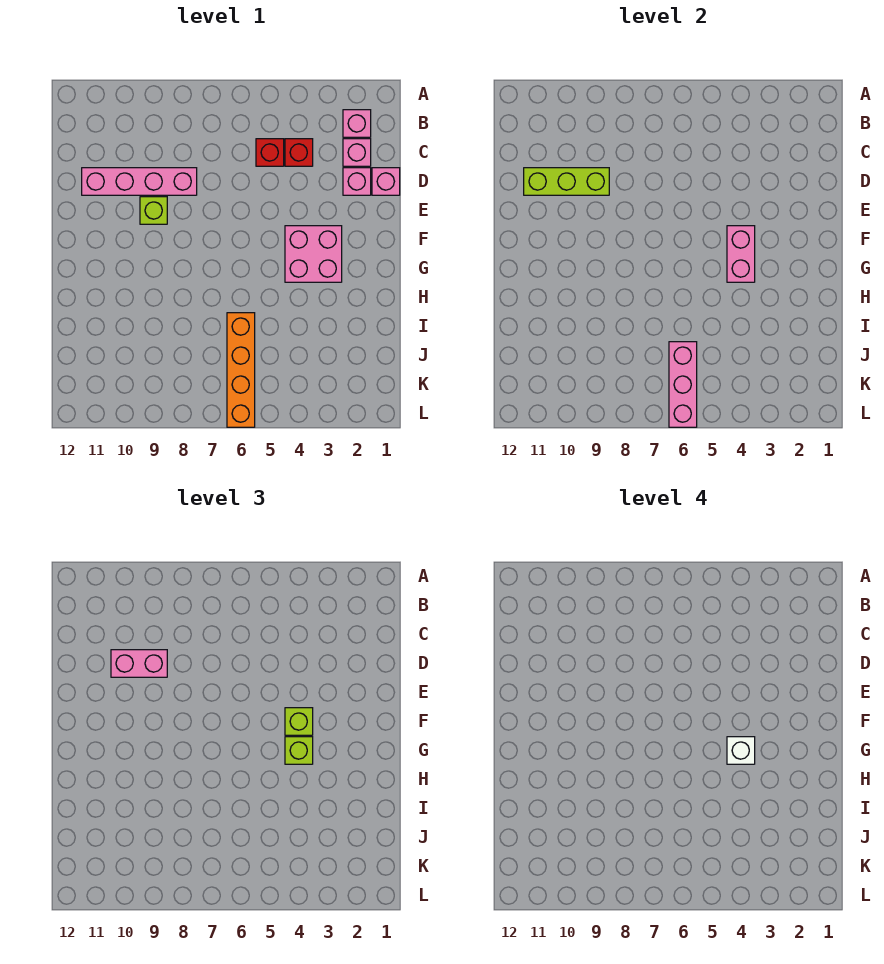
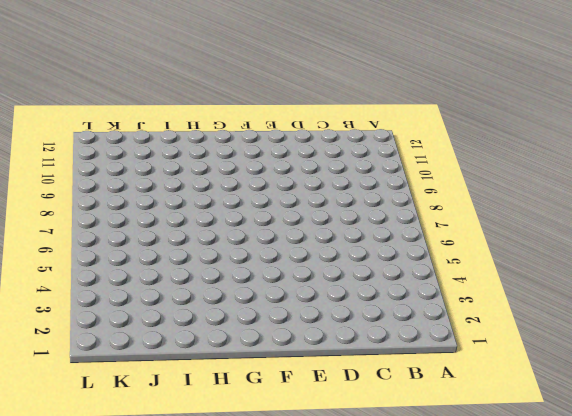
none -> pink 1x1 brick [343,110,371,137]
none -> pink 1x1 brick [343,139,371,166]
none -> red 1x1 brick [285,139,313,166]

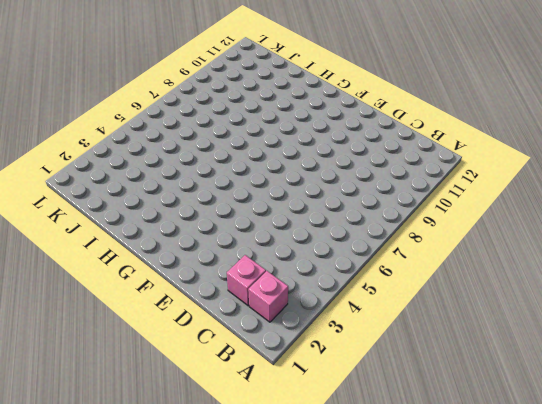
none -> red 1x1 brick [285,139,313,166]
none -> red 1x1 brick [256,139,284,166]
none -> pink 1x1 brick [372,168,400,195]

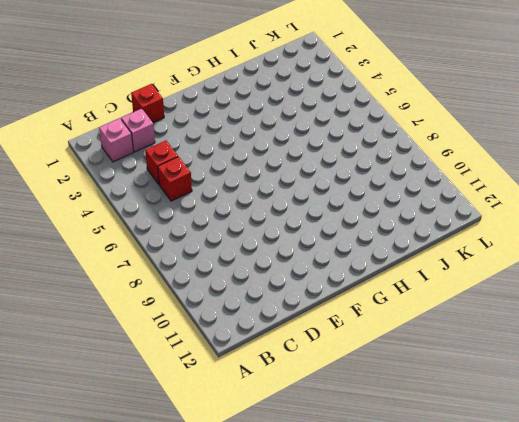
red 1x1 brick [131,84,164,123] -> pink 1x1 brick [372,168,400,195]
none -> pink 1x1 brick [343,168,371,195]
none -> pink 1x4 brick [82,168,197,195]
none -> lime 1x1 brick [140,197,167,224]

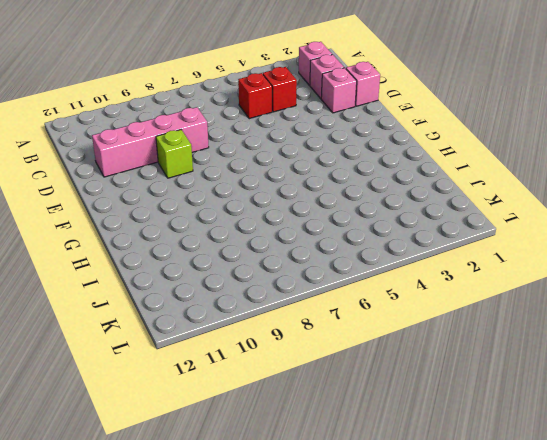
none -> pink 2x2 brick [285,226,342,282]
none -> orange 1x4 brick [227,313,255,427]
none -> lime 1x3 brick [524,168,609,195]

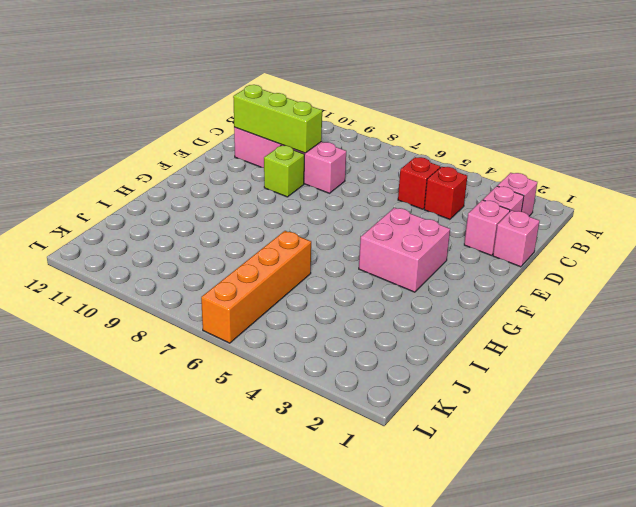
none -> pink 1x2 brick [727,226,755,282]
none -> pink 1x3 brick [669,342,697,427]
none -> pink 1x2 brick [111,650,167,677]

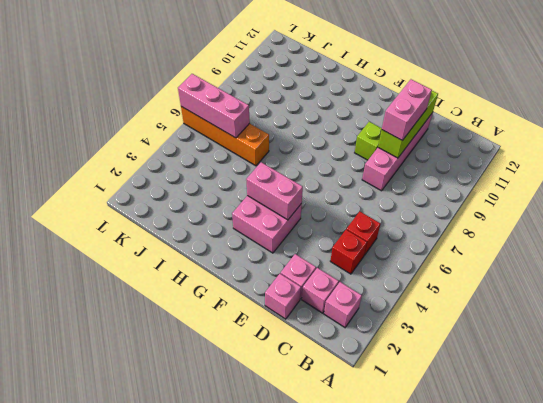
none -> lime 1x1 brick [285,708,313,735]
none -> lime 1x1 brick [285,737,313,764]
none -> white 1x1 brick [727,737,755,764]

